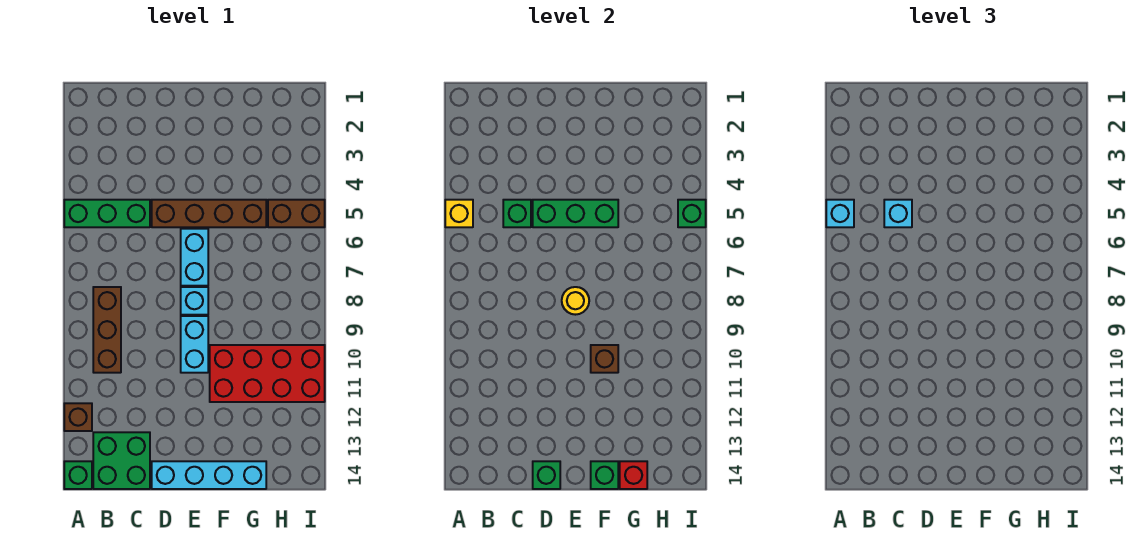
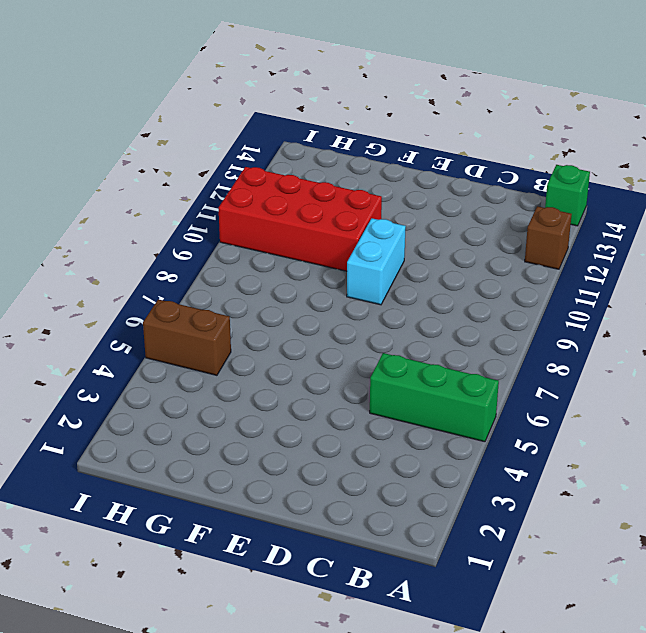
none -> brown 1x3 brick [93,287,121,373]
none -> green 2x2 brick [93,432,150,489]
none -> brown 1x4 brick [152,200,266,227]

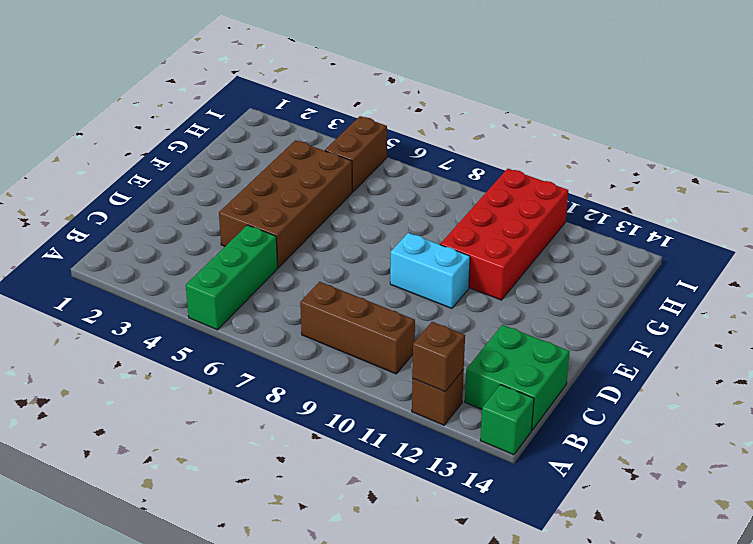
brown 1x1 brick [412,322,465,392] -> brown 1x1 brick moved to [591,345,618,373]
brown 2x4 brick [219,140,352,268] -> brown 1x4 brick [152,200,266,227]
none -> cyan 1x4 brick [152,461,266,489]
none -> cyan 1x2 brick [181,229,208,286]
none -> cyan 1x1 brick [181,287,208,315]

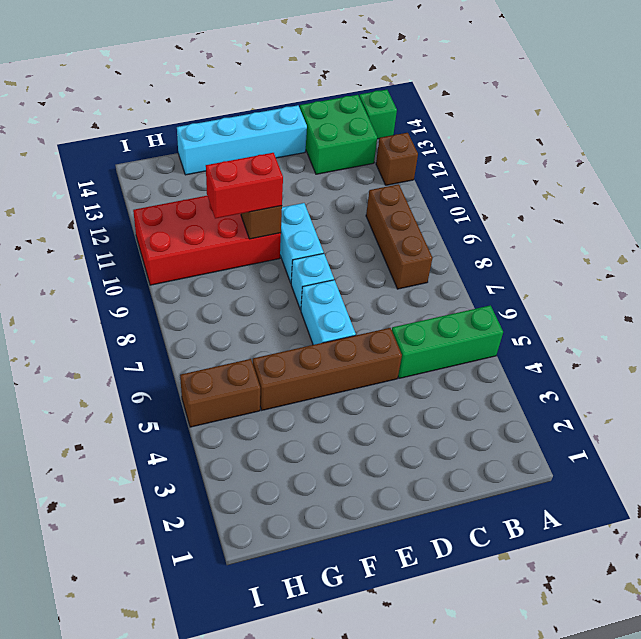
red 1x2 brick [206,153,283,219] -> none
none -> yellow 1x1 brick [445,200,473,227]
none -> green 1x1 brick [503,200,531,227]
none -> green 1x3 brick [533,200,618,227]

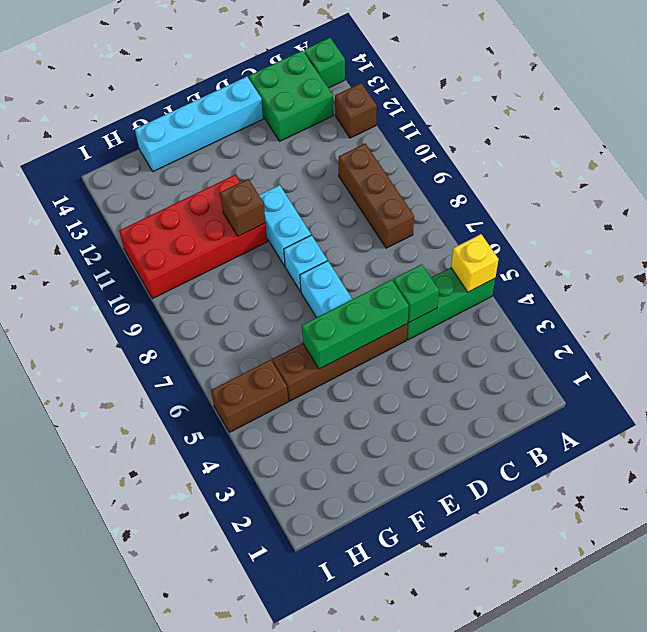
none -> green 1x1 brick [533,461,560,489]
none -> yellow 1x1 round brick [562,287,589,315]
none -> green 1x1 brick [591,461,618,489]

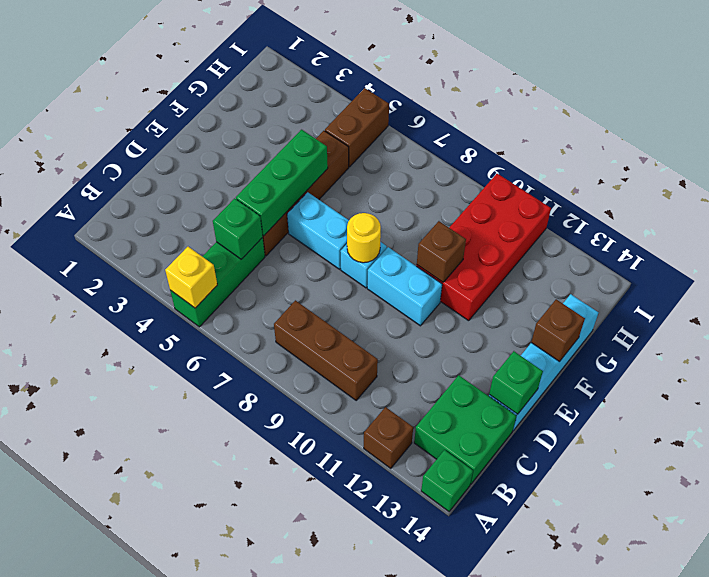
brown 1x1 brick [531,299,585,362] -> green 1x1 brick [591,461,618,489]
none -> red 1x1 brick [620,461,647,489]
none -> green 1x1 brick [678,200,706,227]
none -> cyan 1x1 brick [826,200,854,227]

